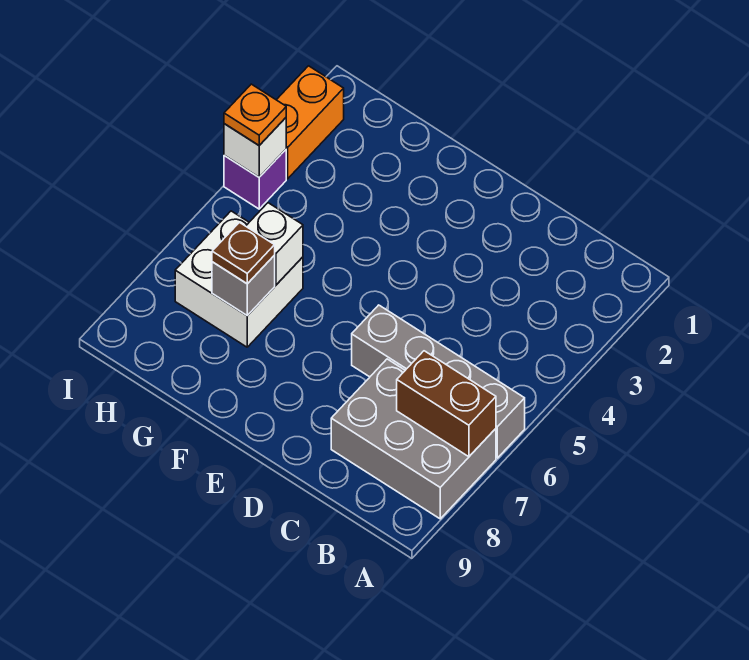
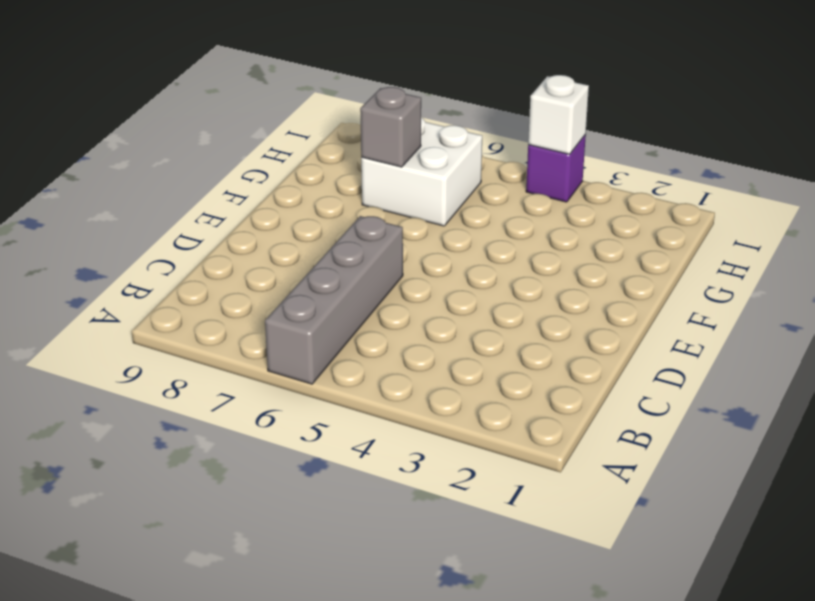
none -> grey 2x3 brick [331,359,496,519]
none -> orange 1x2 brick [277,66,344,179]

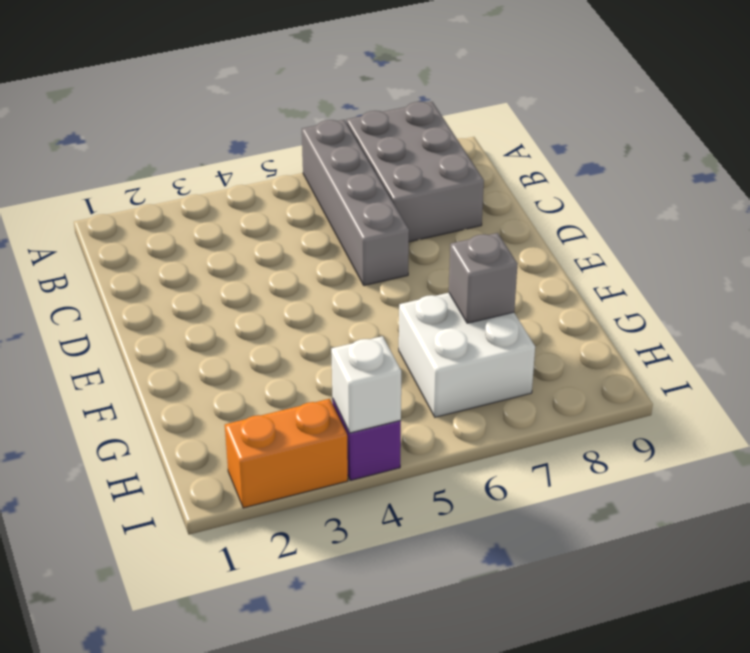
none -> brown 1x2 brick [397,351,496,457]
none -> white 1x1 brick [246,203,303,285]

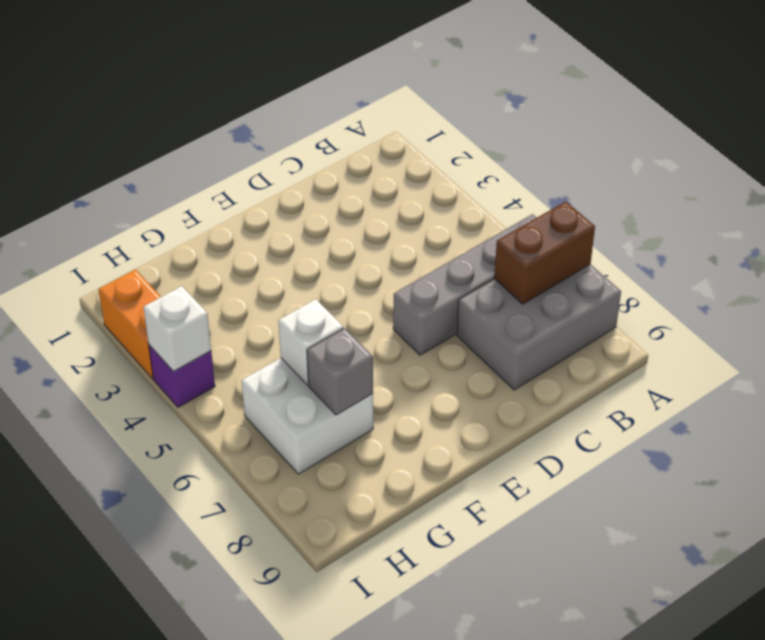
none -> brown 1x1 plate [212,222,275,284]
none -> orange 1x1 plate [224,84,286,145]

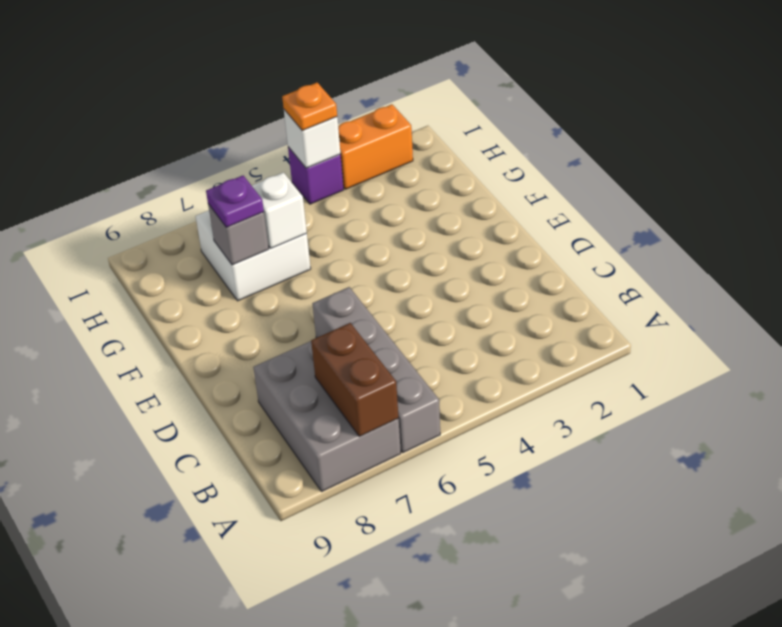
purple 1x1 plate [206,176,264,227] -> brown 1x1 plate [212,222,275,284]

